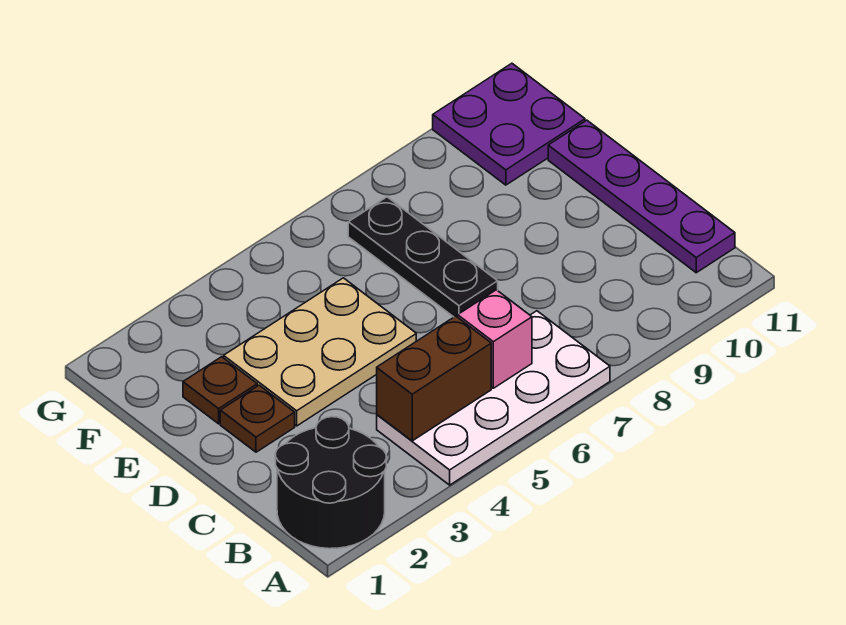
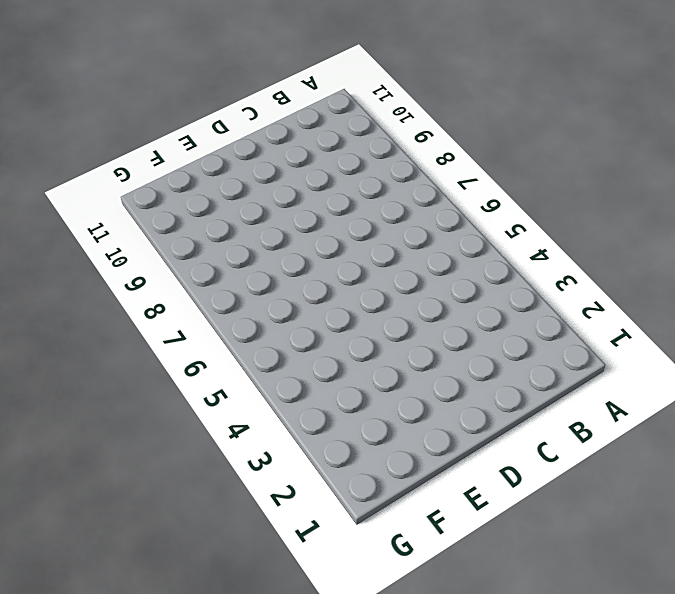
none -> black 2x2 round brick [275,417,386,549]
none -> white 2x4 plate [377,311,610,485]

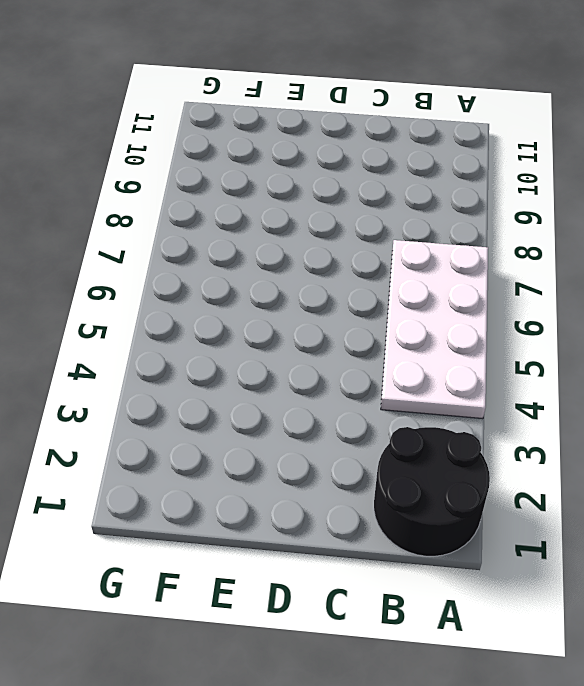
none -> purple 1x4 plate [548,120,735,273]
none -> brown 1x1 plate [220,385,295,452]

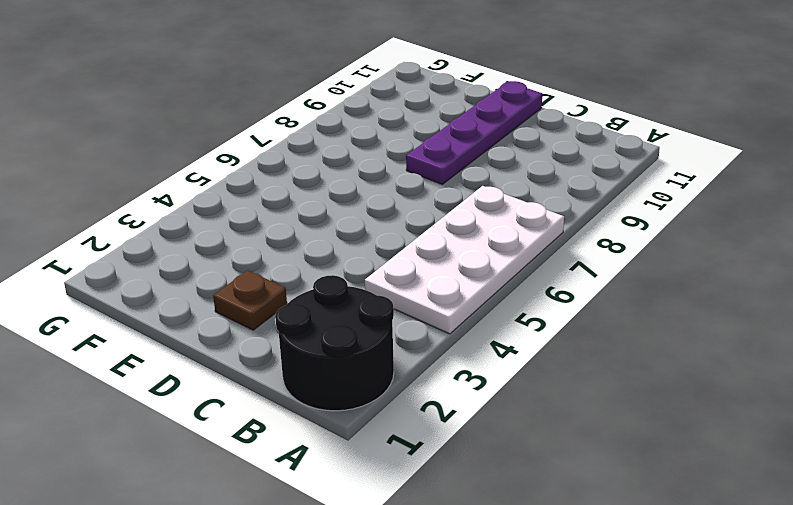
purple 1x4 plate [406,81,542,184] -> purple 1x4 plate turned to [548,120,735,273]
none -> tan 2x3 plate [224,278,416,426]
none -> black 1x3 plate [348,197,498,317]

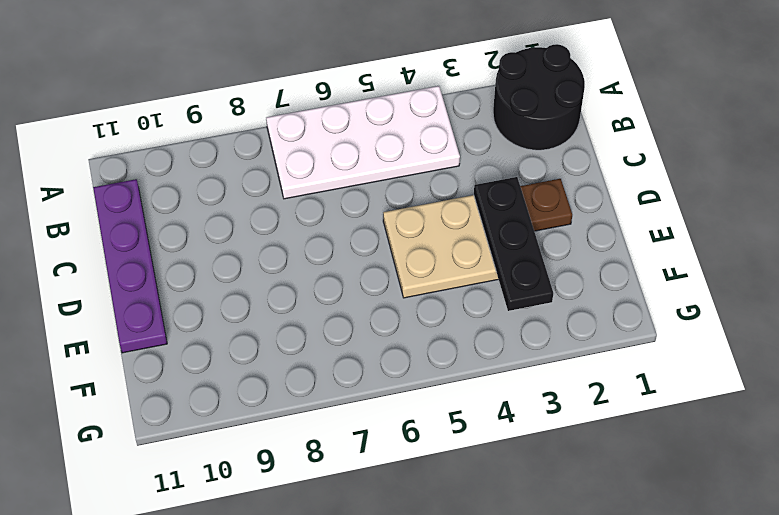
black 1x3 plate [474,177,553,311] -> black 1x3 plate moved to [348,197,498,317]
none -> brown 1x1 plate [183,357,257,424]
none -> purple 2x2 plate [433,63,585,185]

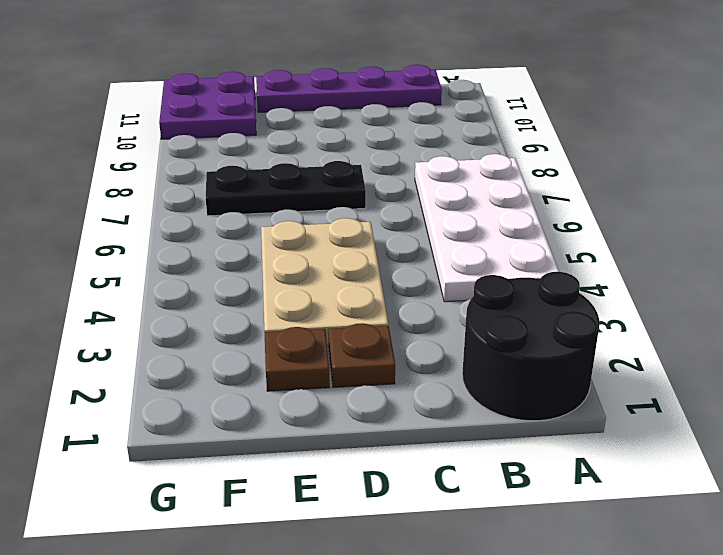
none -> brown 1x2 brick [377,316,491,441]
none -> pink 1x1 brick [458,290,532,388]

